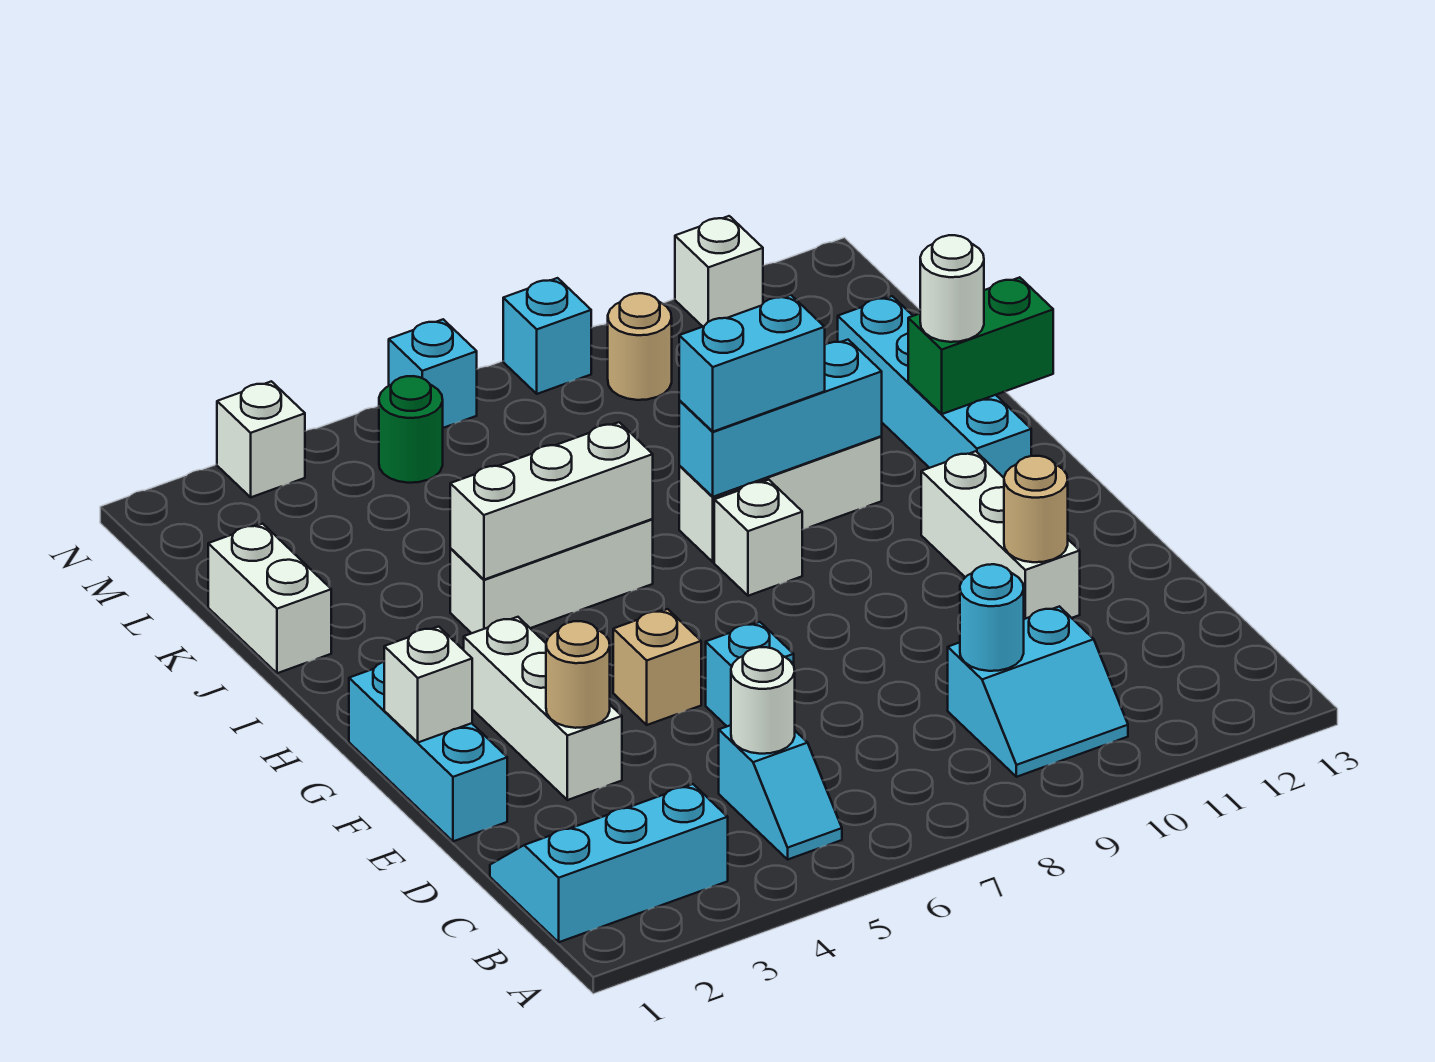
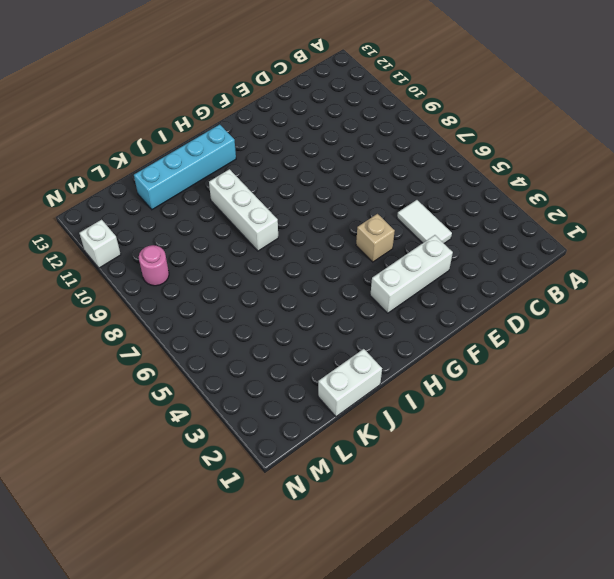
white 1x2 tile [397,200,452,243] -> none
pink 1x1 round brick [139,245,169,286] -> tan 1x1 round brick [608,293,672,400]
none -> cyan 2x3 slope [490,784,728,942]
none -> cyan 1x2 slope [719,725,842,859]
none -> cyan 2x2 slope [948,606,1128,777]

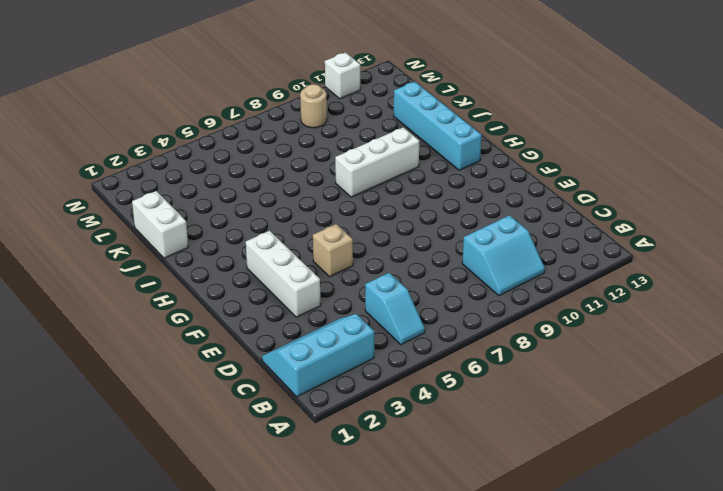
none -> cyan 1x3 brick [349,662,507,841]
none -> cyan 1x1 brick [706,622,794,726]
none -> white 1x3 brick [921,451,1080,619]

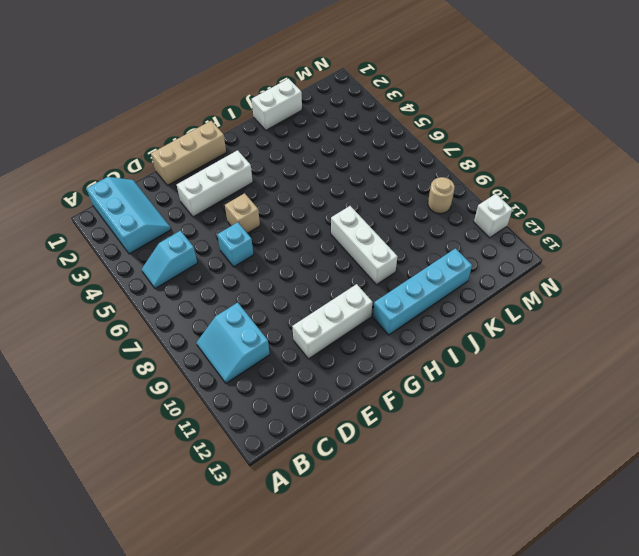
tan 1x3 brick [151,121,226,186] -> cyan 1x3 brick [349,662,507,841]
none -> white 1x1 brick [714,480,802,596]
none -> white 1x3 brick [450,519,653,633]
none -> green 1x1 round brick [379,376,443,483]

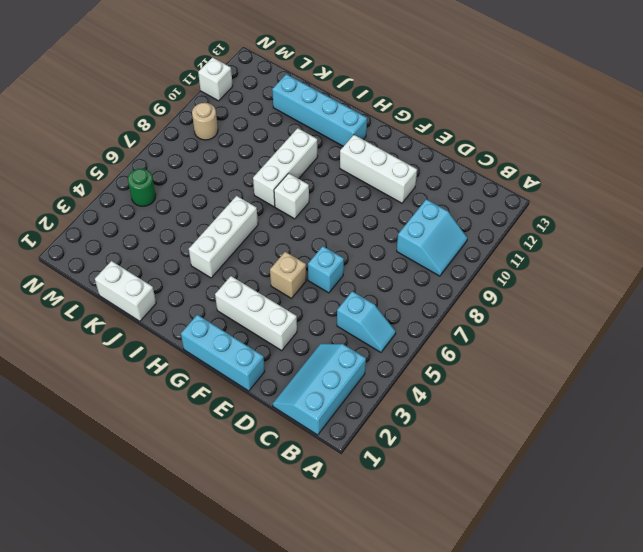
none -> white 1x1 brick [217,381,305,497]
none -> cyan 1x1 brick [389,319,477,428]
none -> cyan 1x1 brick [503,278,591,394]

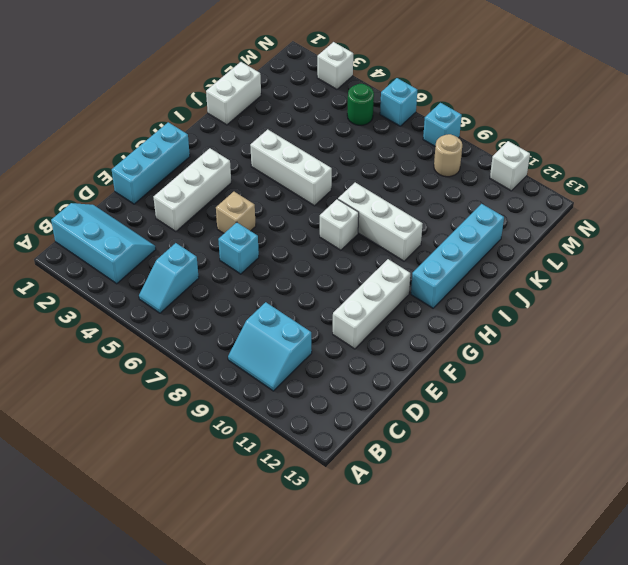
none -> white 1x1 round brick [731,647,795,754]
none -> cyan 1x1 round brick [960,564,1024,671]
none -> tan 1x1 round brick [546,621,610,728]

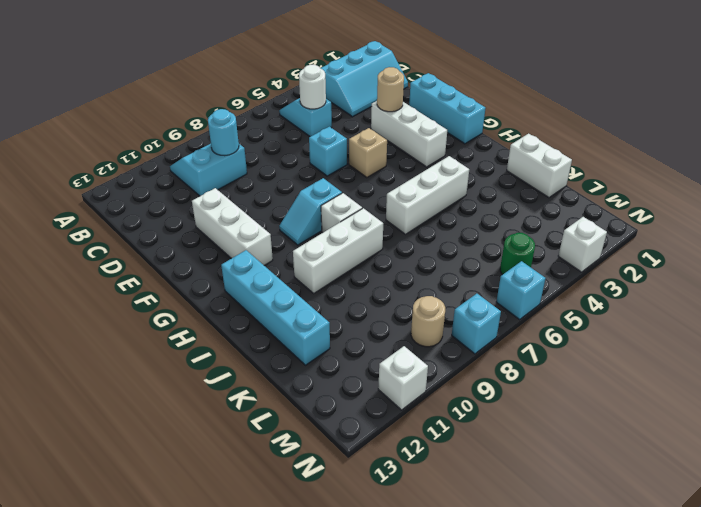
cyan 1x2 slope [279,178,342,245] -> none
none -> tan 1x1 round brick [1004,456,1068,562]
none -> white 1x1 brick [384,627,472,742]
none -> white 1x3 brick [450,422,653,580]

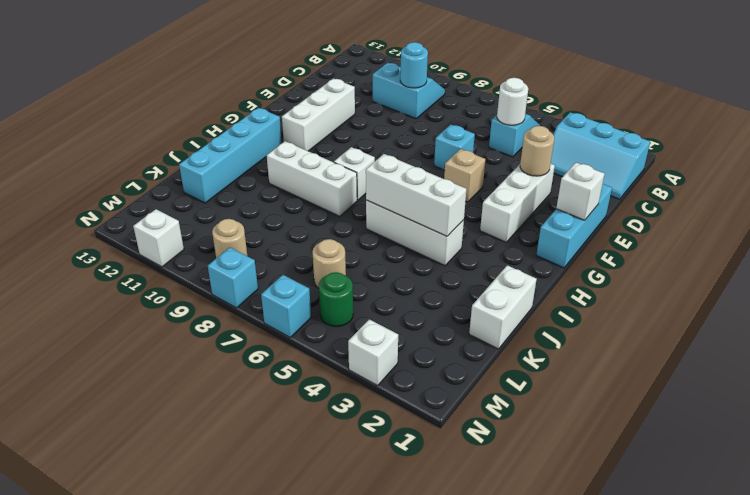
tan 1x1 round brick [312,239,346,288] -> tan 1x1 round brick moved to [1004,456,1068,562]
none -> cyan 1x3 brick [679,340,882,497]
none -> green 1x2 brick [908,277,1053,414]
none -> cyan 1x2 brick [679,295,825,432]

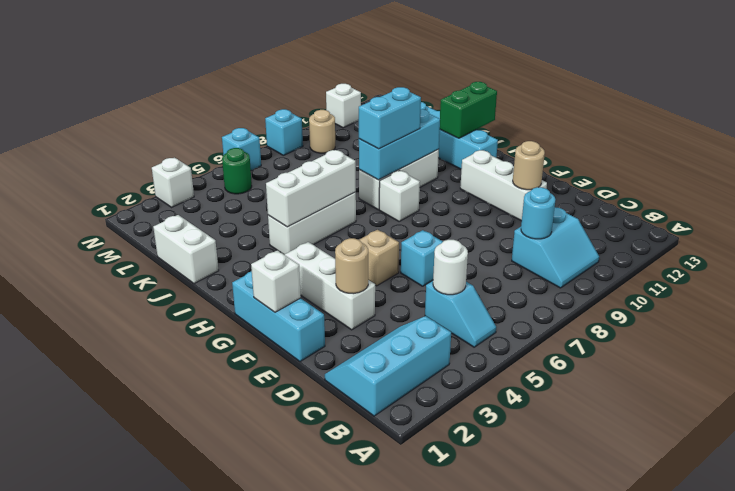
none -> white 1x1 round brick [920,235,984,342]

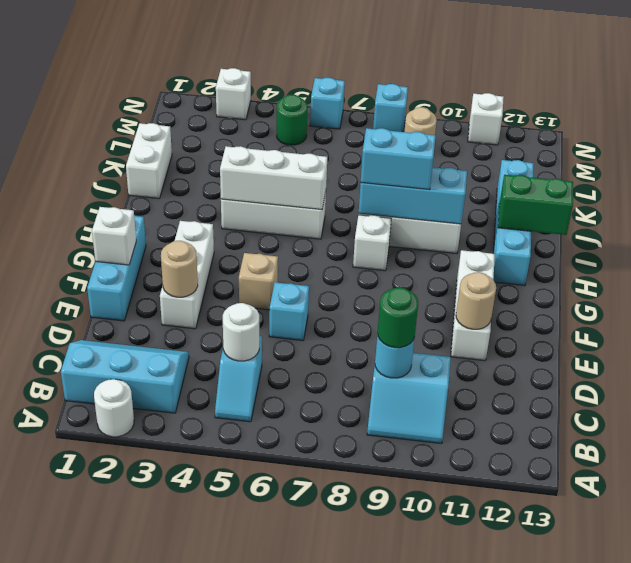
white 1x1 round brick [94,379,134,437] -> white 1x1 round brick moved to [920,235,984,342]
green 1x1 round brick [378,287,418,348] -> none

